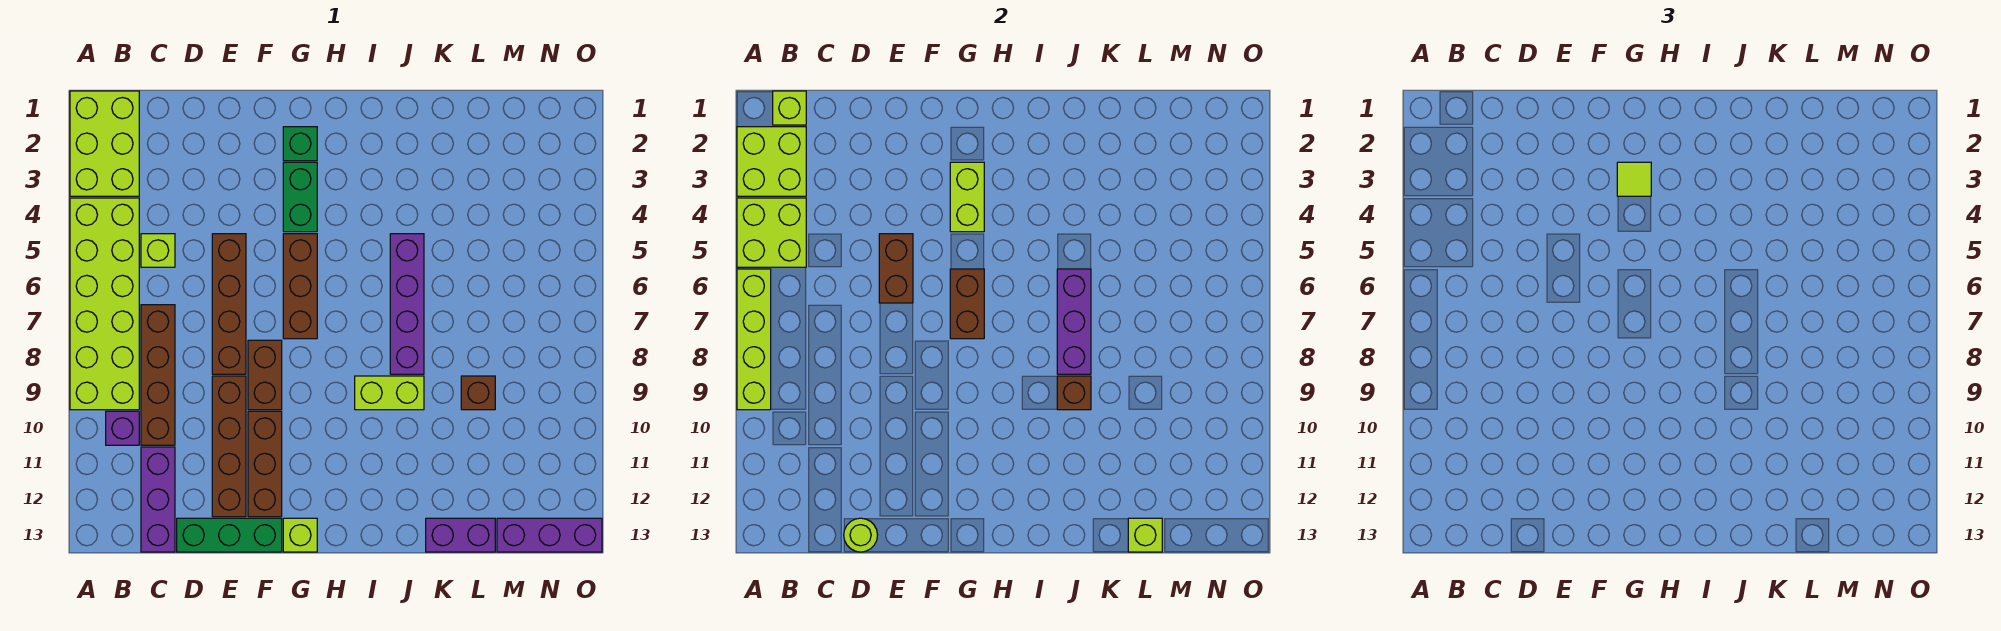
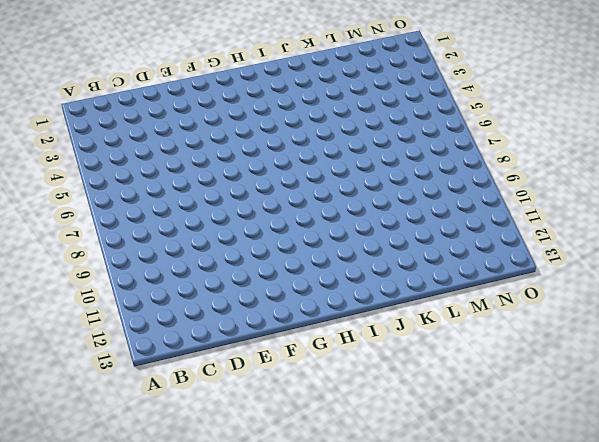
none -> lime 2x3 brick [70,91,139,196]
none -> lime 2x6 brick [70,198,139,410]
none -> purple 1x1 brick [106,411,139,445]
none -> lime 1x1 brick [141,234,175,267]

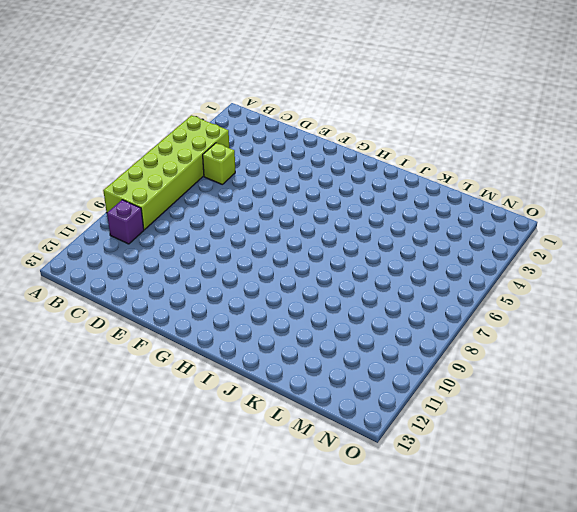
none -> lime 2x3 brick [70,91,139,196]
none -> brown 1x4 brick [141,305,175,445]
none -> purple 1x3 brick [141,447,175,552]
none -> green 1x3 brick [177,518,282,552]

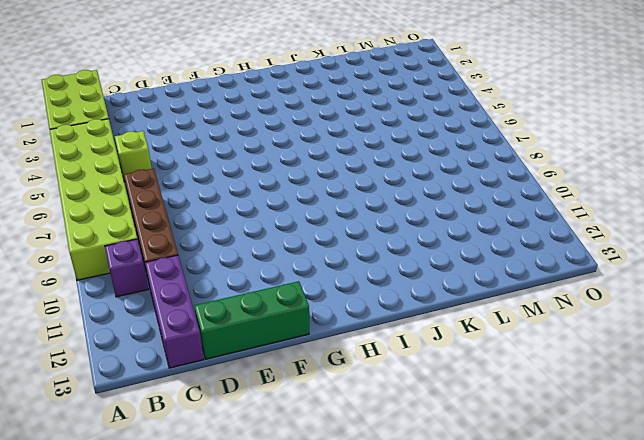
none -> brown 1x4 brick [212,234,246,374]
none -> brown 1x4 brick [212,376,246,517]
none -> brown 1x2 brick [248,340,282,410]
none -> brown 1x3 brick [248,411,282,517]

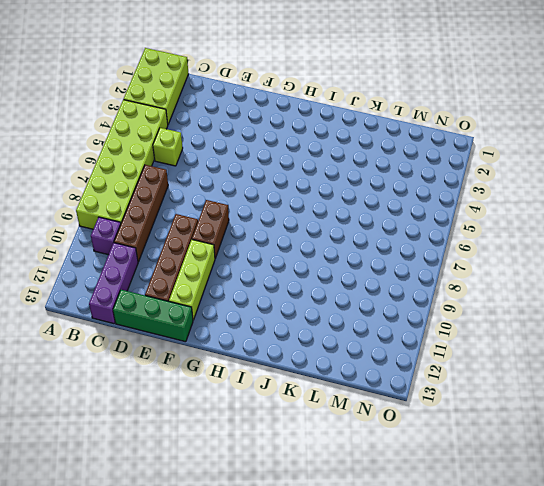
lime 1x3 brick [169,240,215,320] -> brown 1x3 brick [248,411,282,517]
none -> brown 1x4 brick [212,234,246,374]
none -> green 1x1 brick [283,127,317,161]
none -> green 1x2 brick [283,162,317,232]
none -> brown 1x3 brick [283,234,317,339]

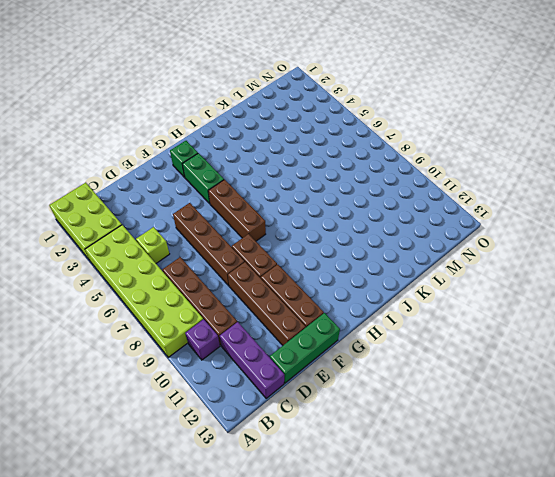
none -> lime 1x1 brick [283,518,317,552]
none -> lime 1x2 brick [355,376,424,410]
none -> purple 1x4 brick [390,234,424,374]
none -> purple 1x2 brick [426,518,495,552]

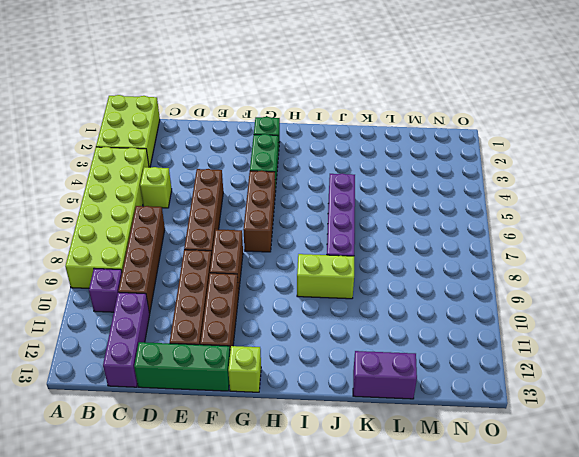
none -> brown 1x1 brick [461,376,495,410]
none -> purple 1x3 brick [497,518,602,552]
none -> lime 2x2 brick [737,127,806,196]
none -> lime 2x2 brick [737,198,806,267]

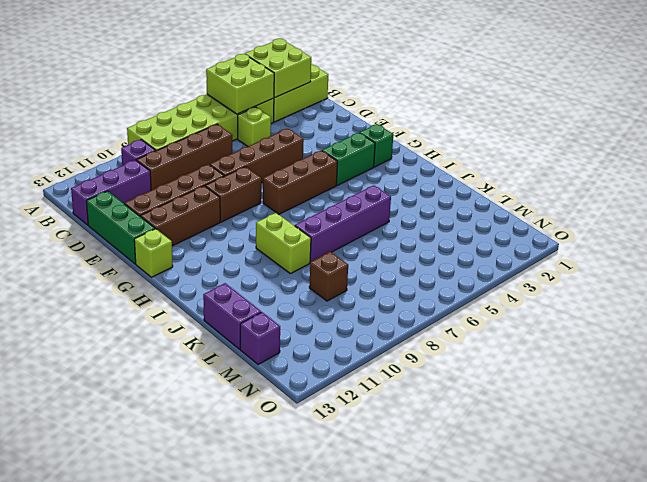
purple 1x1 brick [240,312,280,364] -> purple 1x3 brick [497,518,602,552]
none -> lime 1x4 brick [737,269,771,410]
none -> lime 1x1 brick [773,91,806,125]
none -> lime 1x1 round brick [844,518,878,552]
none -> brown 1x2 brick [879,234,913,303]

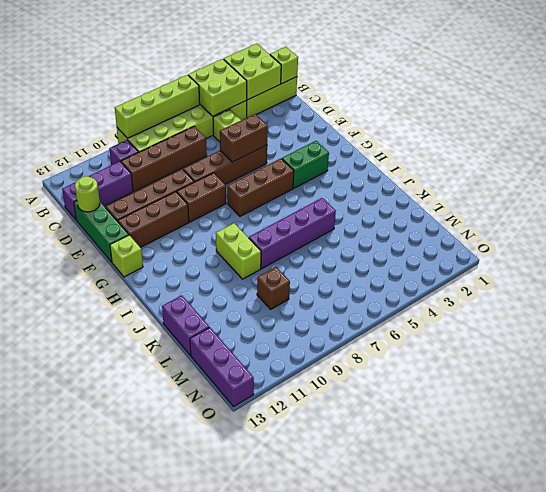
none -> green 1x1 brick [283,127,317,161]
none -> lime 1x2 brick [950,162,984,232]
none -> brown 1x2 brick [950,269,984,339]
none -> purple 1x3 brick [1057,269,1091,374]

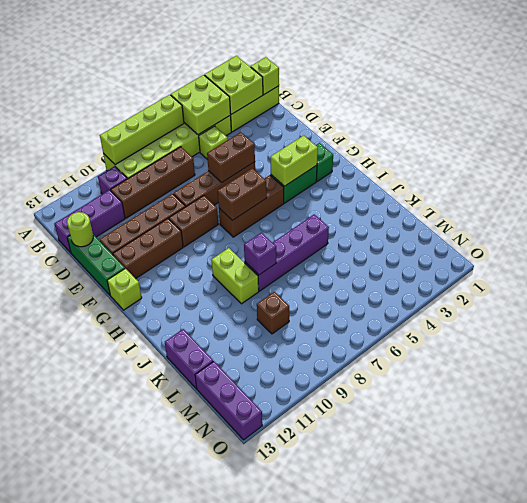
purple 1x1 brick [244,233,276,275] -> purple 1x3 brick [1057,269,1091,374]
none -> brown 1x1 brick [1057,376,1091,410]
none -> lime 1x1 brick [1128,518,1162,552]
none -> lime 1x1 tile [1617,162,1651,196]

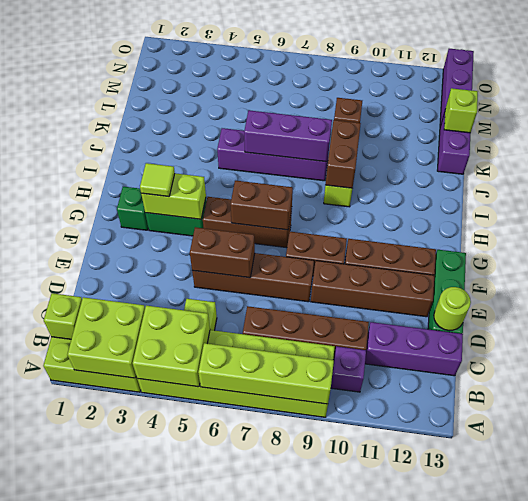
brown 1x2 brick [325,120,361,188] -> brown 1x1 brick [1057,376,1091,410]
none -> lime 1x1 brick [283,518,317,552]

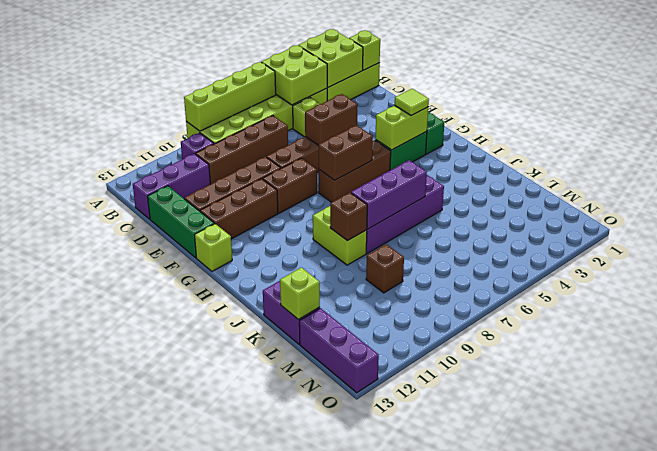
none -> lime 1x1 round brick [844,518,878,552]

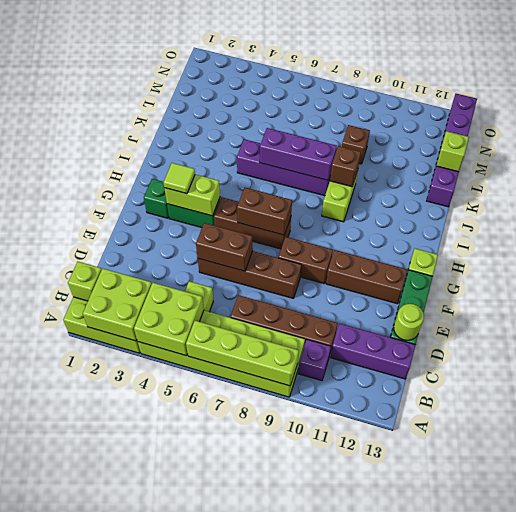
none -> brown 1x4 brick [212,376,246,517]

